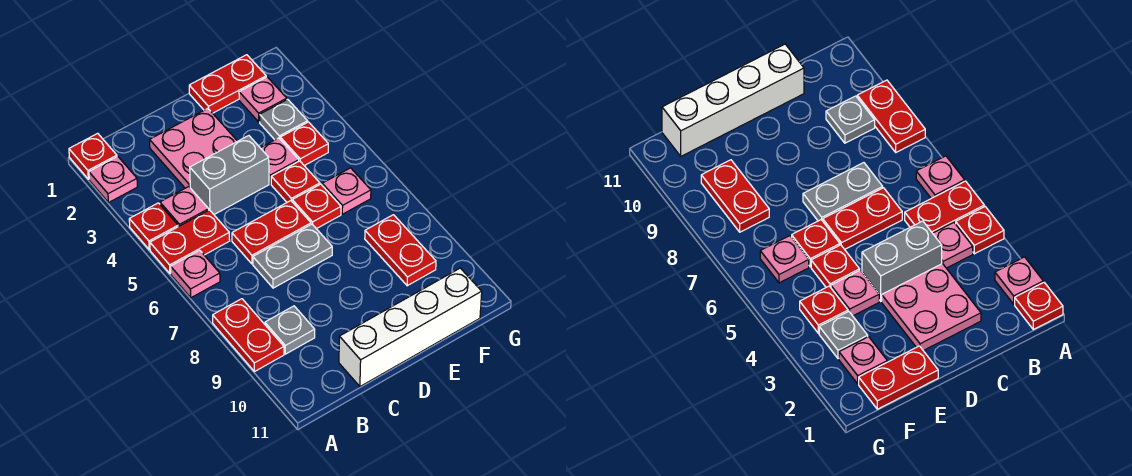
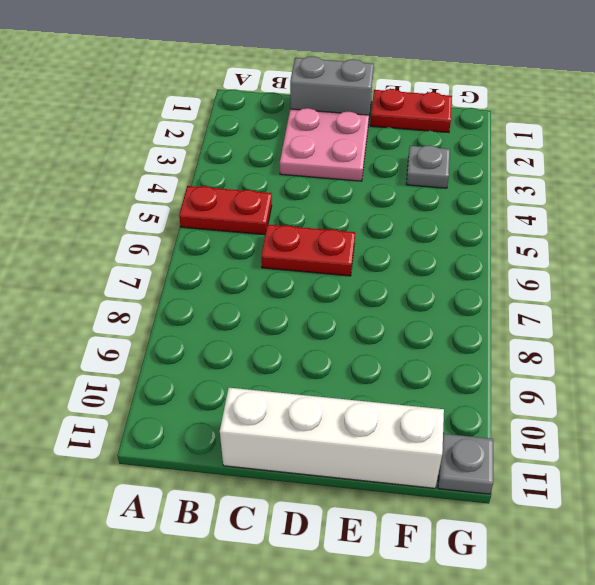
grey 1x2 brick [290,56,374,125] -> grey 1x2 brick moved to [190,136,269,214]
grey 1x1 plate [438,434,493,494] -> grey 1x1 plate moved to [265,306,315,354]
none -> red 1x1 plate [69,133,117,179]
none -> pink 1x1 plate [89,156,137,203]
none -> red 1x1 plate [129,203,178,250]

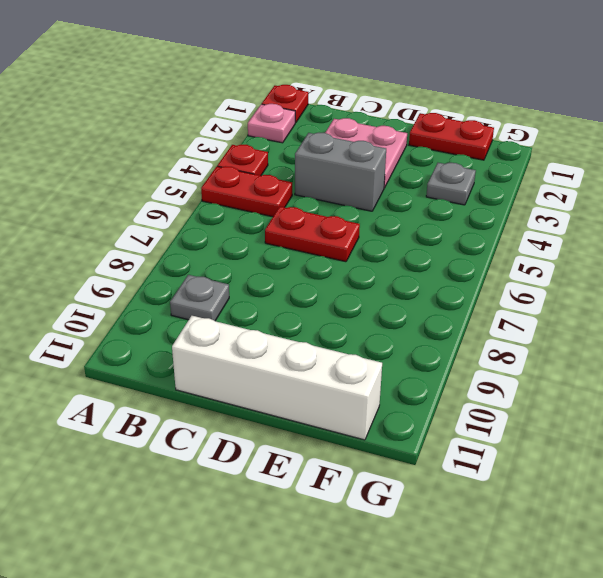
none -> pink 1x1 plate [171,250,220,298]
none -> red 1x2 plate [213,299,284,372]
none -> pink 1x1 plate [160,187,209,227]

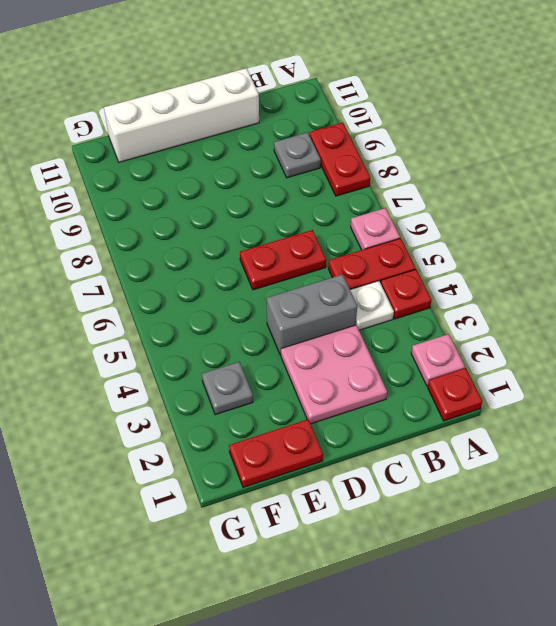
white 1x1 plate [350,281,394,330] -> pink 1x1 plate [160,187,209,227]
none -> grey 1x2 plate [253,224,332,288]
none -> pink 1x1 plate [261,138,299,184]
none -> red 1x1 plate [271,161,320,202]

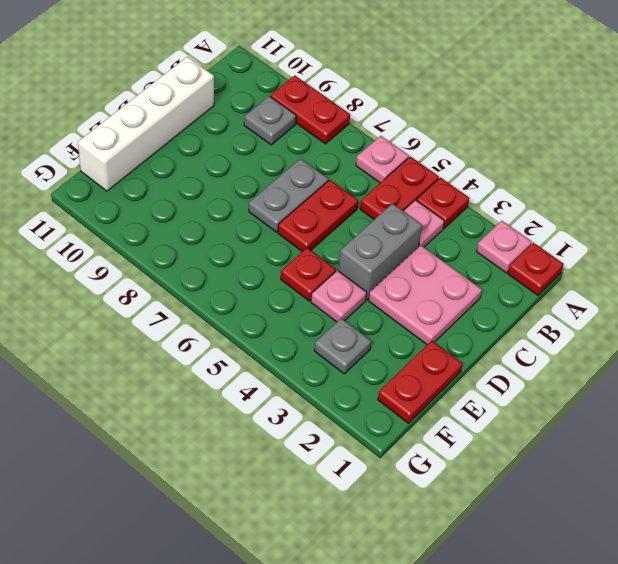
none -> red 1x1 plate [292,184,341,229]
none -> pink 1x1 plate [239,77,287,122]
none -> red 1x1 plate [280,122,328,166]

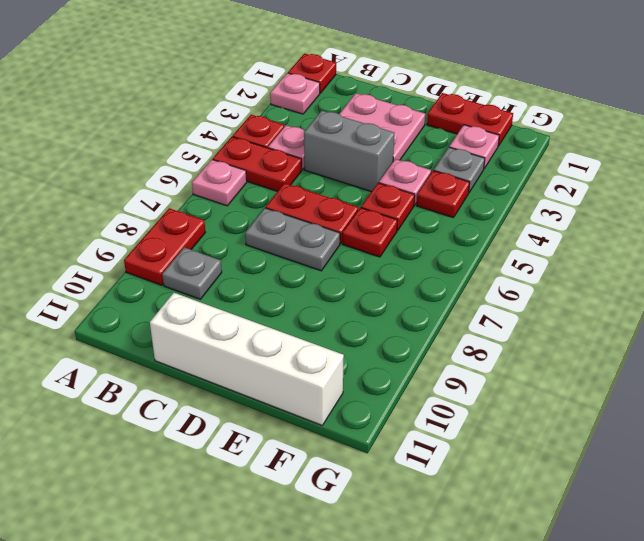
none -> pink 1x1 plate [322,168,371,214]
none -> red 1x2 plate [365,215,436,286]

